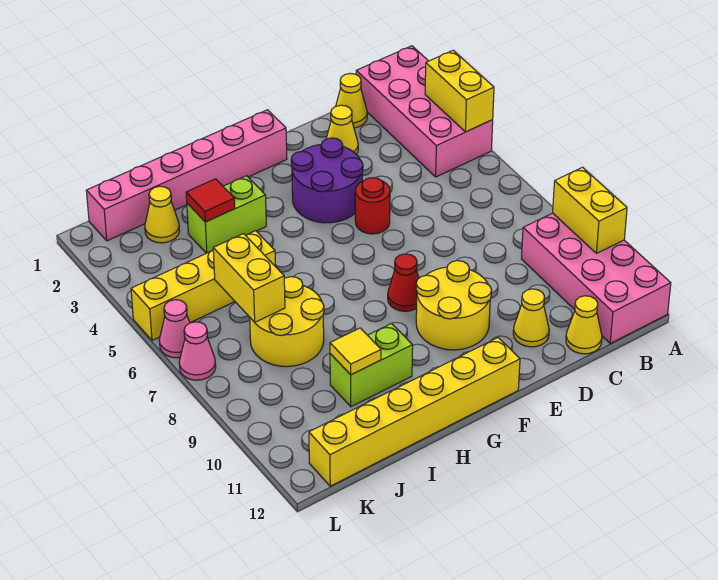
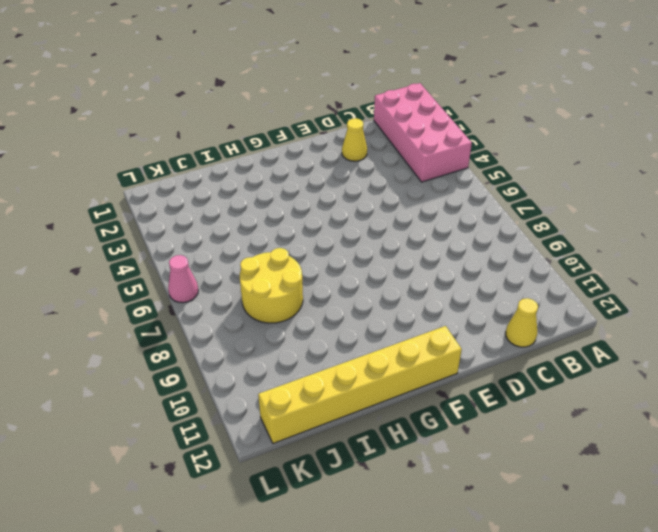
none -> pink 2x4 brick [521,213,671,343]
none -> yellow 1x1 cone [336,74,367,128]
none -> yellow 1x1 cone [513,289,549,347]

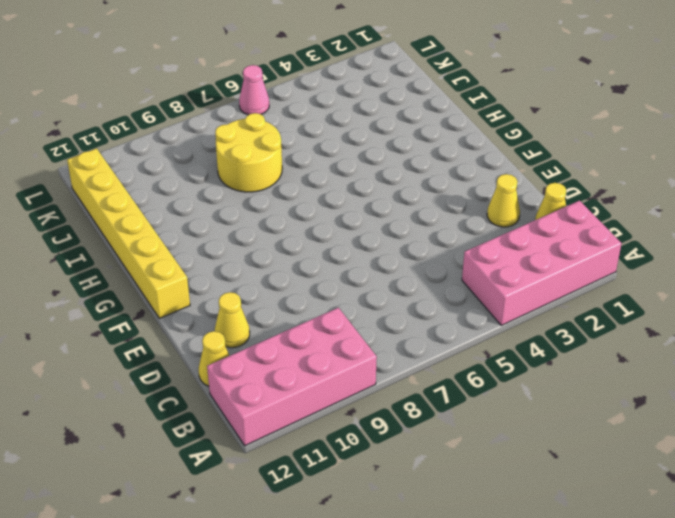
none -> purple 2x2 round brick [291,138,363,223]
none -> red 1x1 round brick [355,178,390,234]
none -> yellow 2x2 round brick [416,261,492,350]

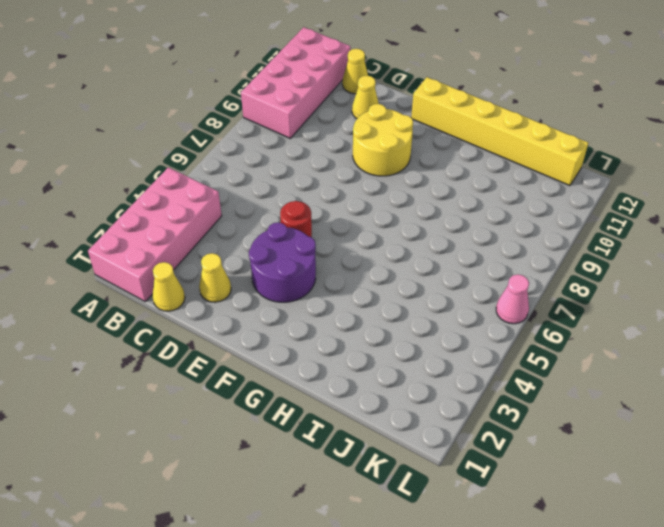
none -> pink 1x6 brick [86,110,287,241]
none -> red 1x1 cone [388,254,419,311]
none -> lime 1x2 brick [187,176,266,253]

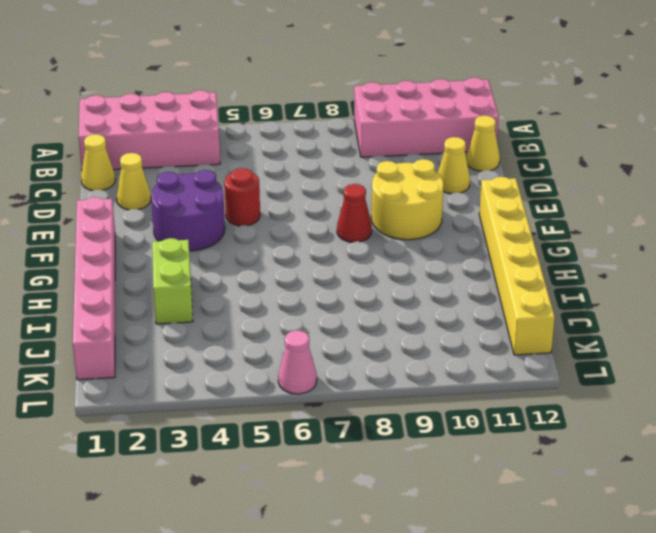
none -> lime 1x2 brick [330,323,413,407]
none -> yellow 1x4 brick [131,231,276,340]
none -> yellow 2x2 round brick [250,277,324,367]

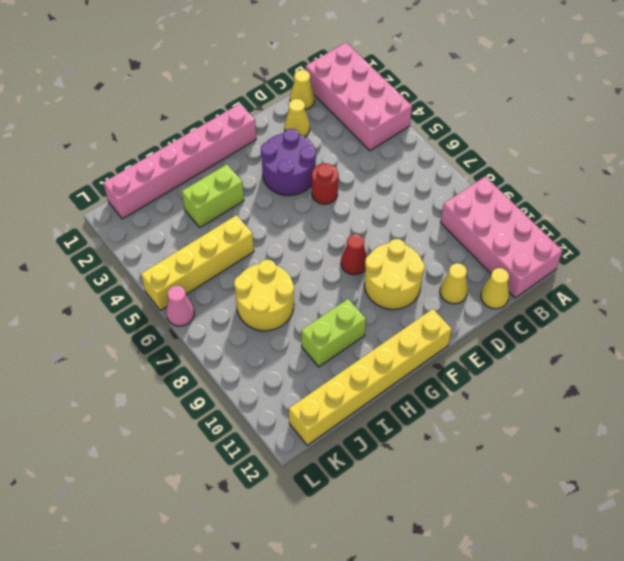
none -> yellow 1x1 cone [145,186,179,243]
none -> pink 1x1 cone [179,322,216,380]
none -> yellow 1x2 brick [425,50,494,132]

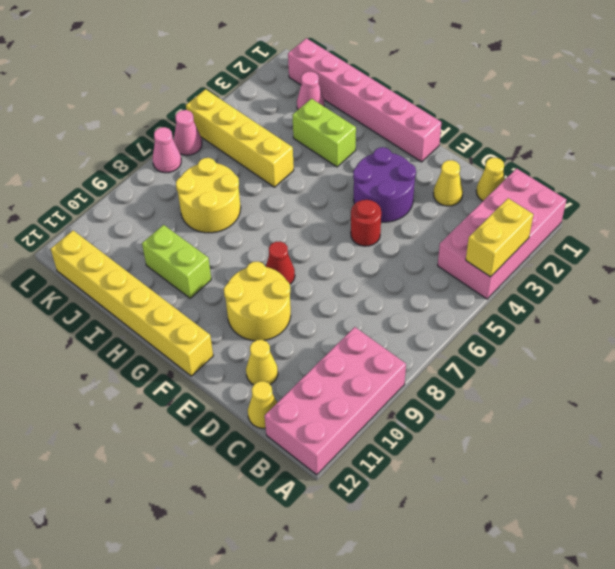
pink 1x1 cone [297,72,324,109] -> yellow 1x1 cone [145,186,179,243]
none -> yellow 1x2 brick [553,167,627,253]
none -> red 1x1 tile [186,179,235,222]
none -> yellow 1x1 tile [330,328,381,375]

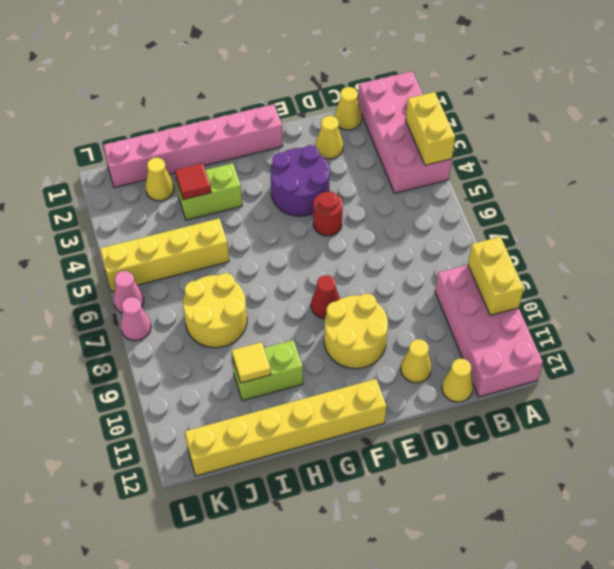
none -> yellow 1x2 brick [213,234,285,322]

